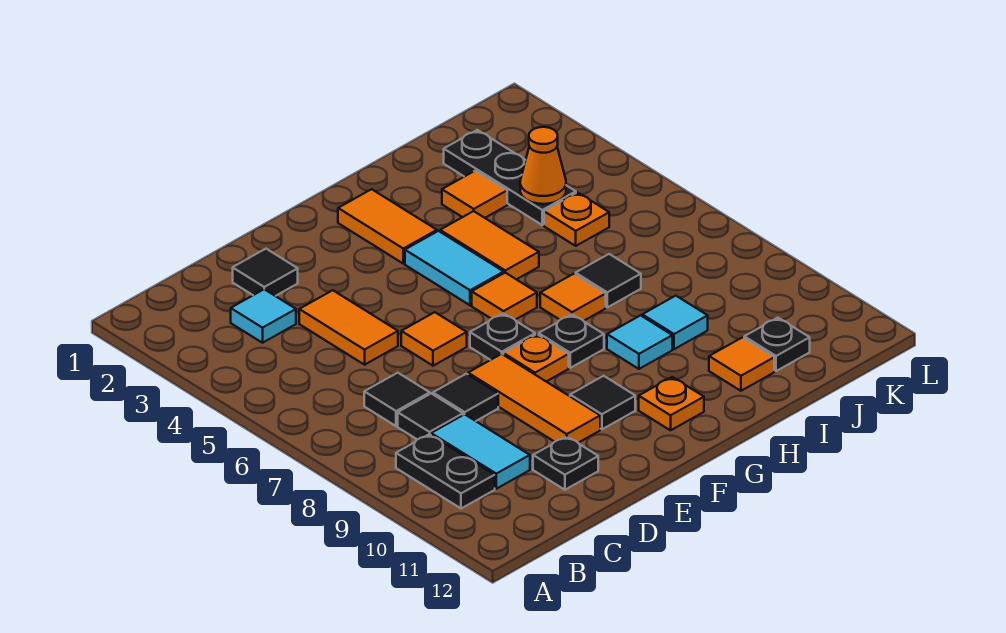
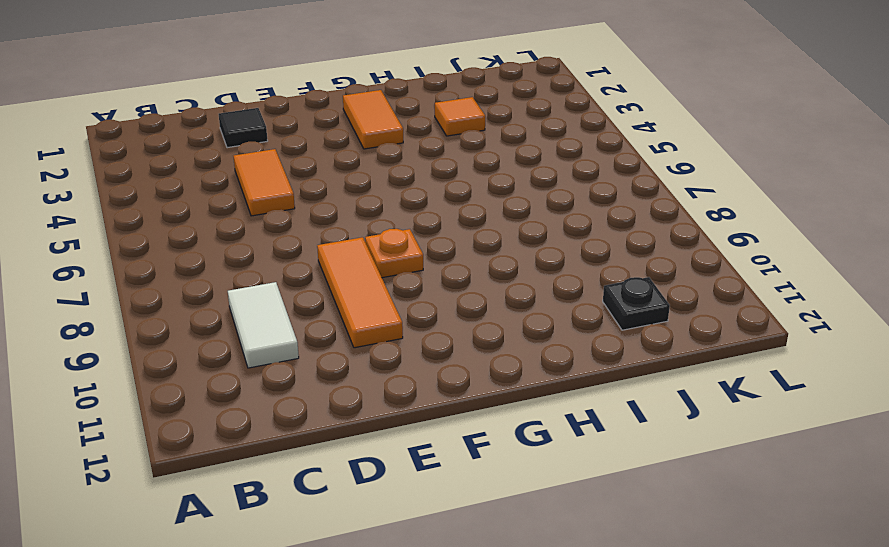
white 1x2 tile [228,282,299,368] -> cyan 1x2 tile [431,414,530,489]
none -> black 1x2 plate [396,434,495,509]
none -> cyan 1x1 tile [231,289,296,343]
none -> black 1x1 tile [364,373,430,426]
none -> black 1x1 tile [398,394,463,440]

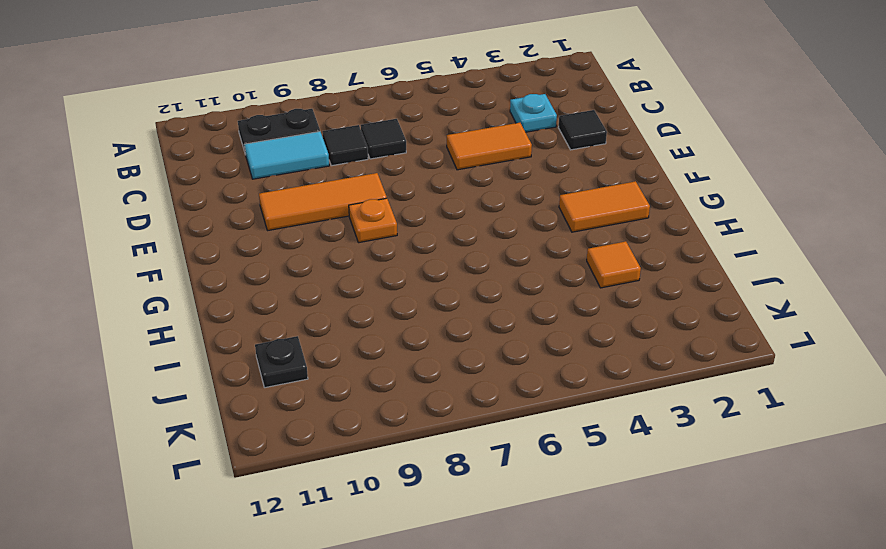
cyan 1x1 plate [510,94,557,132] -> cyan 1x1 tile [231,289,296,343]
none -> black 1x1 tile [433,374,498,421]
none -> black 1x1 plate [533,436,598,490]
none -> orange 1x1 tile [401,312,467,366]
none -> black 1x1 plate [470,313,535,360]

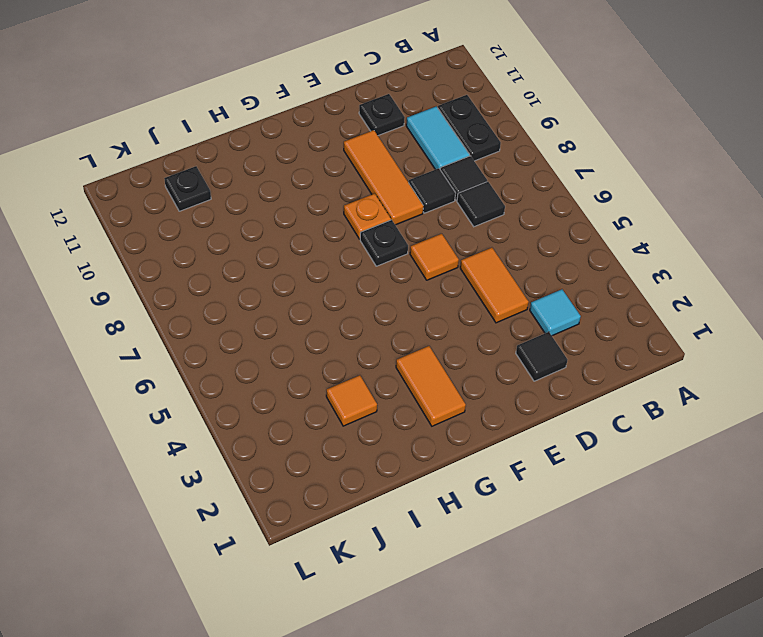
none -> black 1x1 tile [570,376,635,429]
none -> cyan 1x2 tile [405,231,504,305]
none -> orange 1x1 tile [472,273,537,320]
none -> black 1x1 plate [539,315,604,368]

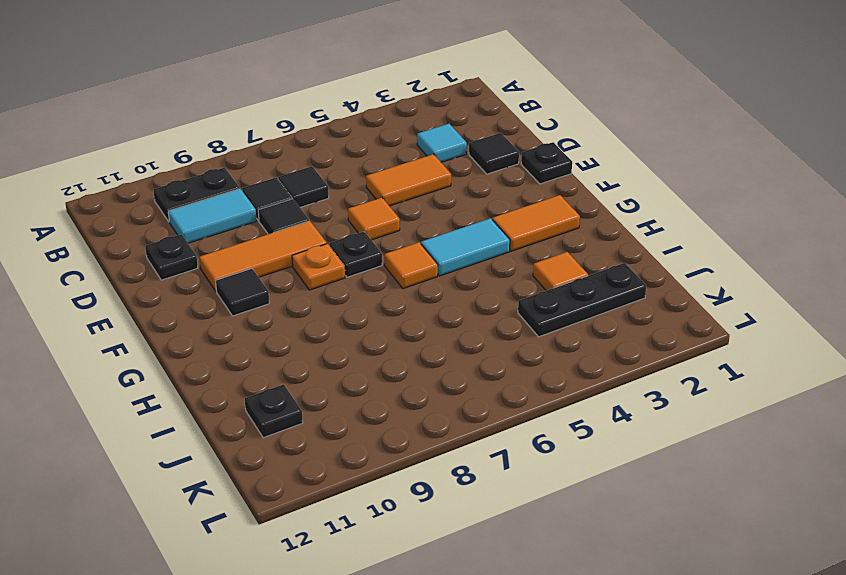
black 1x1 plate [521,142,572,184] -> black 1x1 plate moved to [539,315,604,368]
none -> orange 1x1 plate [639,377,704,430]
none -> orange 1x2 tile [440,211,539,279]
none -> orange 1x1 tile [540,274,606,321]
none -> cyan 1x1 tile [607,315,672,369]

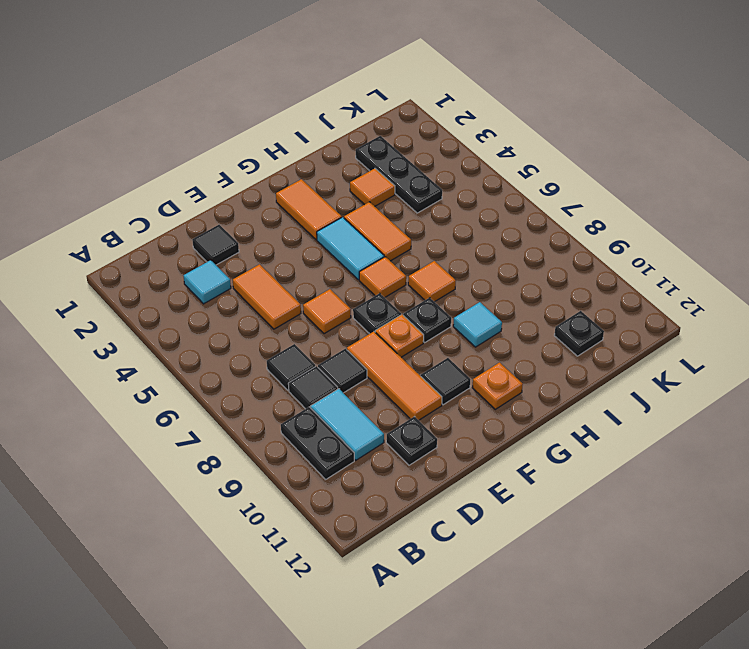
none -> black 1x1 tile [576,254,641,307]
none -> cyan 1x1 tile [642,296,708,349]
none -> orange 1x1 tile [709,337,774,391]
none -> orange 1x1 plate [544,192,609,246]

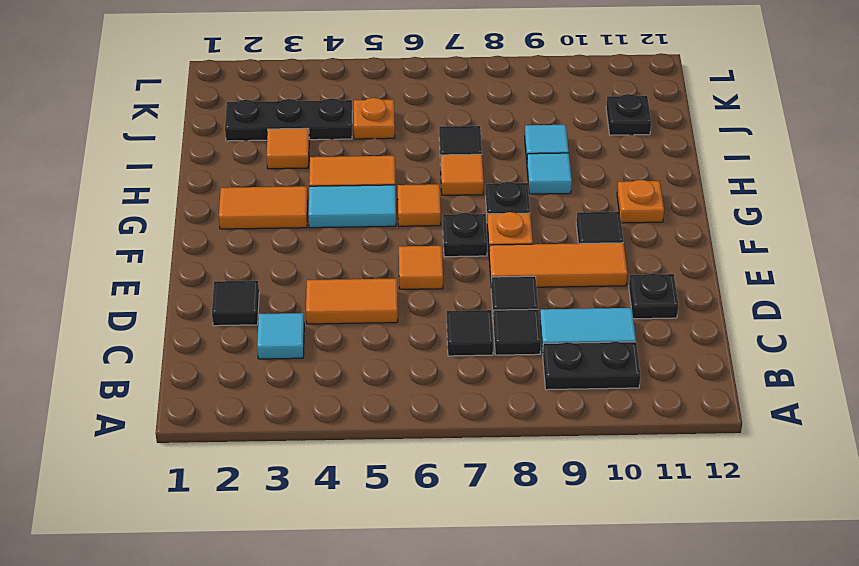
none -> orange 1x1 tile [709,337,774,391]
none -> orange 1x1 cone [520,127,566,204]

